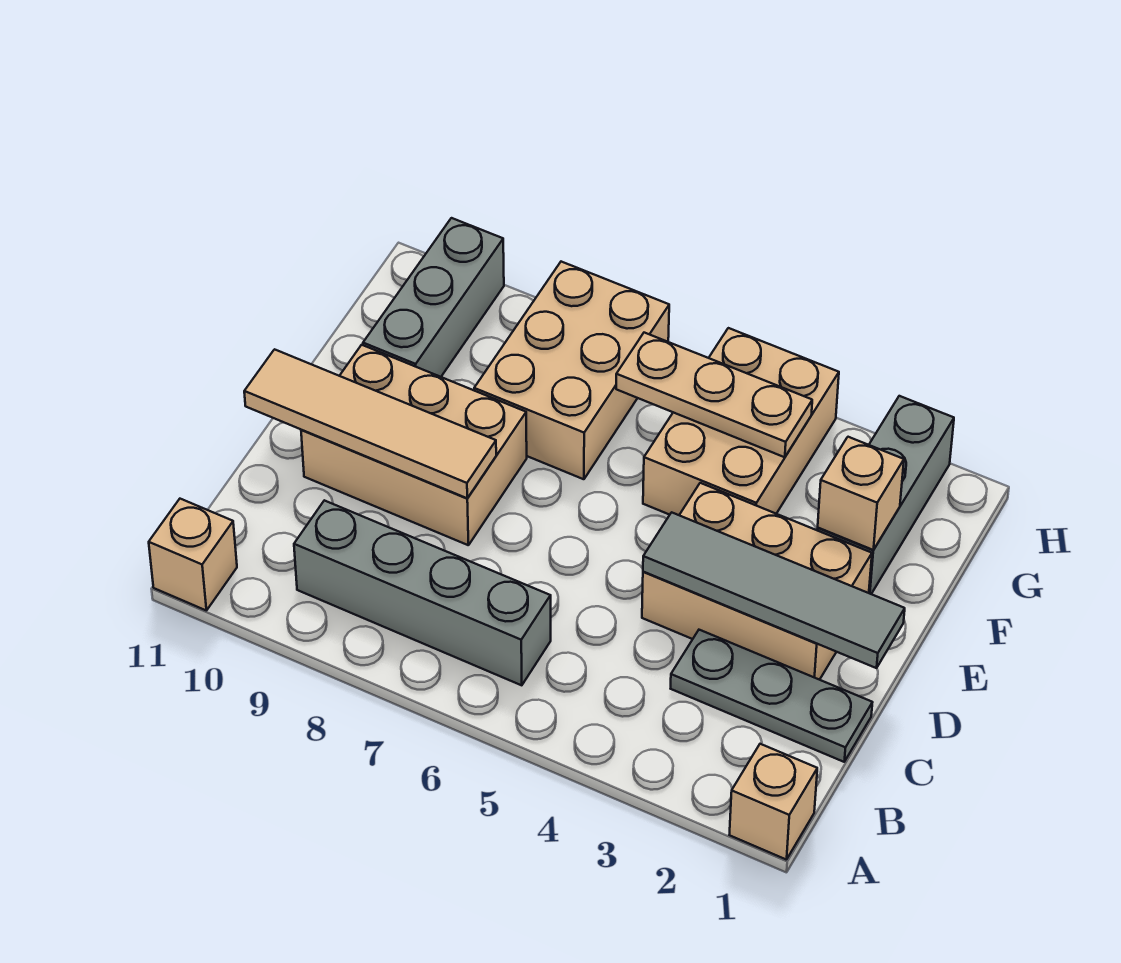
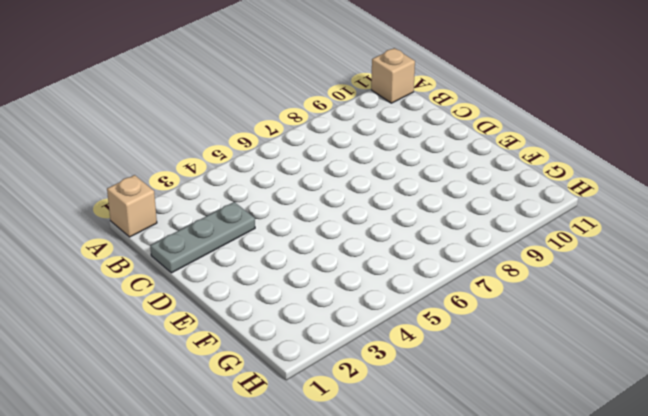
none -> grey 1x4 brick [294,500,551,685]
none -> tan 2x3 brick [642,483,872,680]
none -> tan 2x3 brick [301,345,527,545]

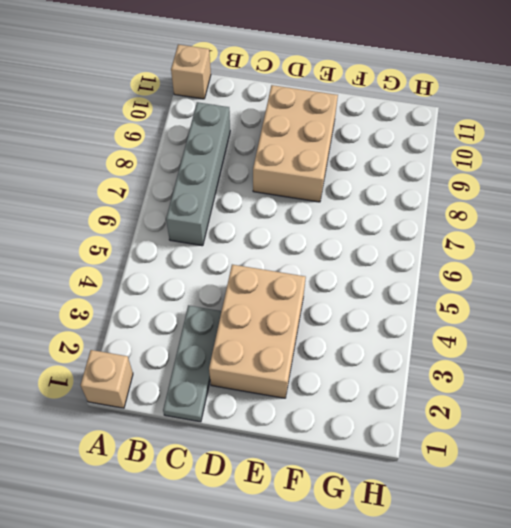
none -> grey 1x3 brick [817,396,954,594]
none -> tan 2x3 brick [643,328,839,515]
none -> tan 2x3 brick [474,262,669,479]

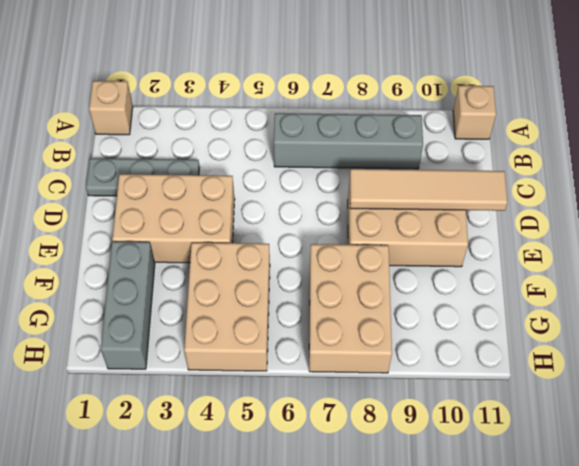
none -> grey 1x3 brick [363,218,504,377]
none -> grey 1x4 tile [643,512,905,668]
none -> tan 1x1 brick [818,437,904,550]

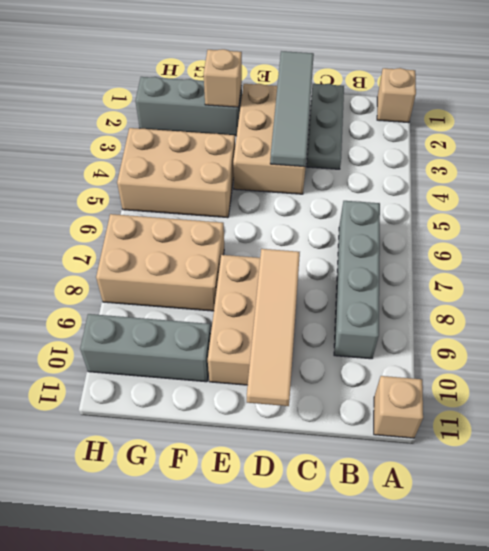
none -> tan 1x3 plate [616,333,812,457]

